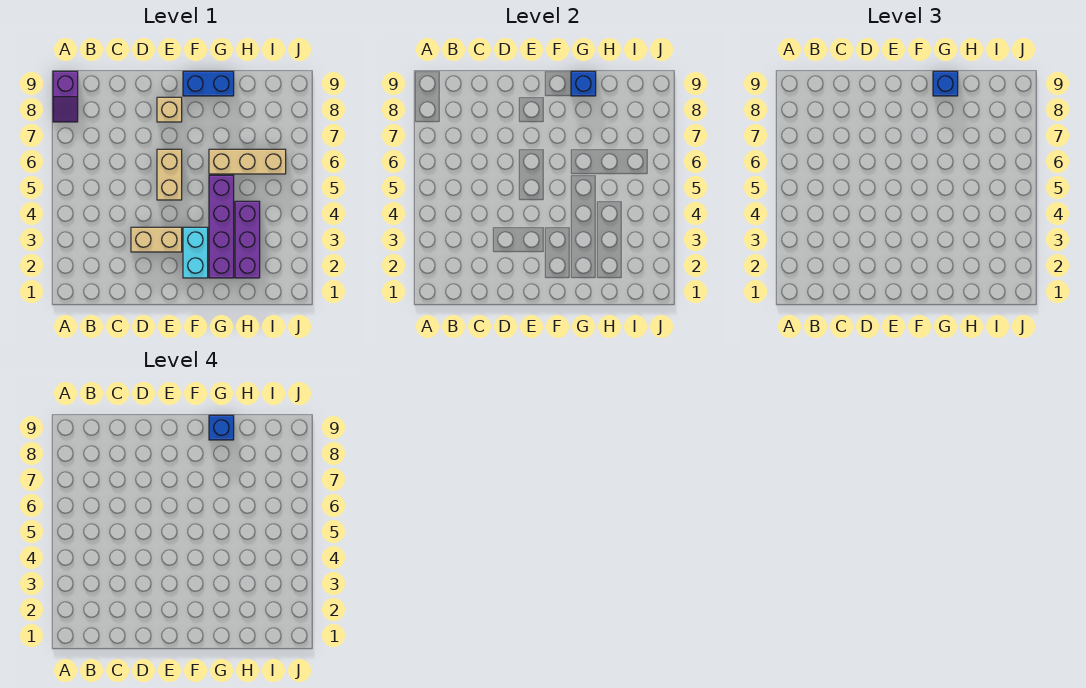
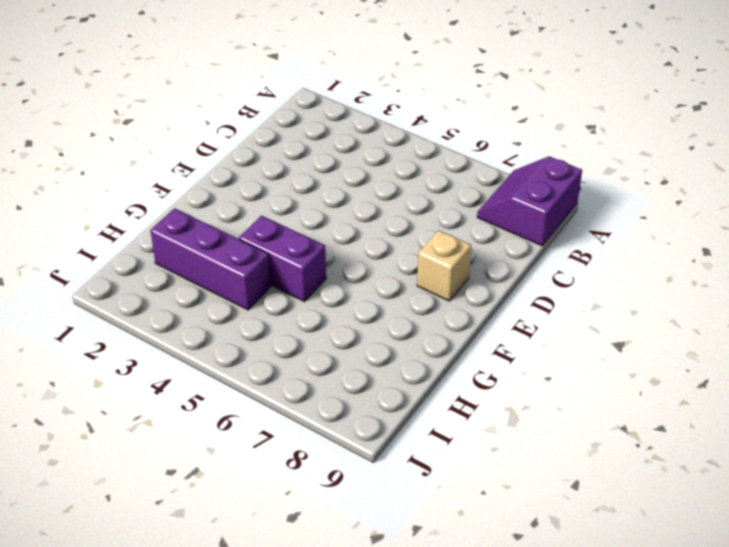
purple 2x2 slope [477,156,582,246] -> purple 1x2 slope [53,71,78,122]
purple 1x2 brick [239,216,326,302] -> purple 1x4 brick [209,175,234,278]
none -> tan 1x2 brick [131,227,182,252]
none -> tan 1x2 brick [157,149,182,200]
none -> cyan 1x2 brick [183,227,208,278]

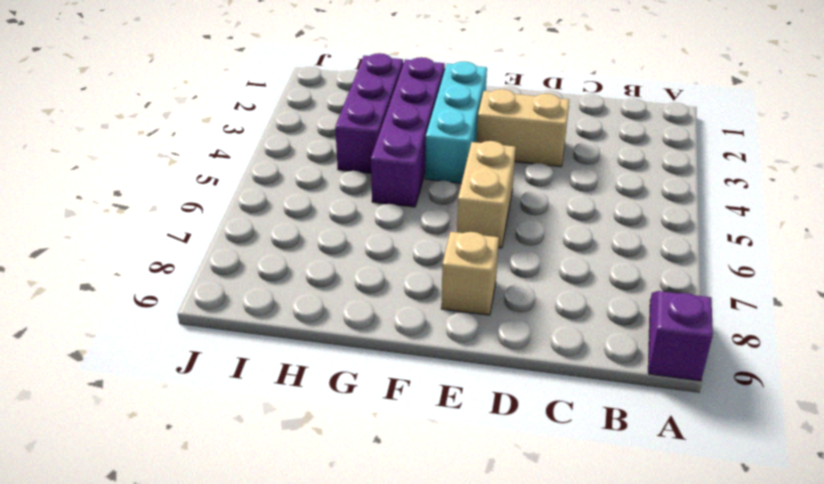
cyan 1x3 brick [425,61,487,183] -> cyan 1x2 brick [183,227,208,278]
none -> blue 1x2 brick [183,71,234,96]
none -> tan 1x3 brick [209,149,286,174]
none -> blue 1x1 brick [571,71,596,96]

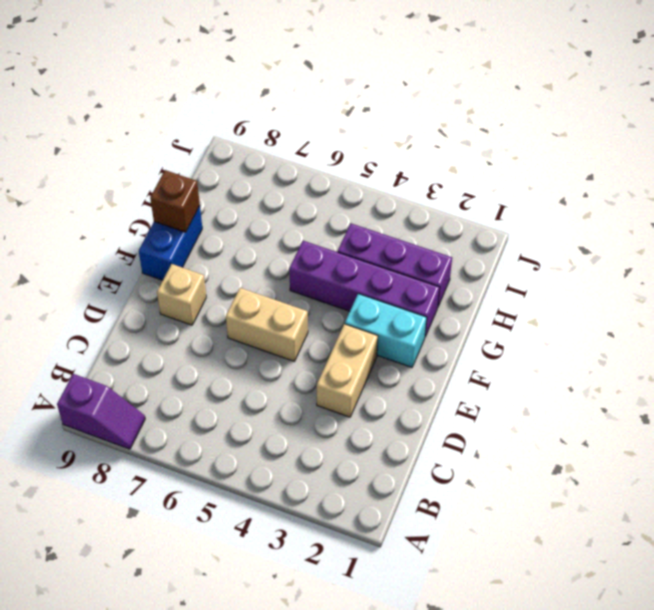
brown 1x1 brick [150,170,200,232] -> blue 1x1 brick [571,71,596,96]
none -> tan 1x3 brick [209,149,286,174]
none -> blue 1x1 brick [933,71,958,96]
none -> blue 1x1 brick [209,415,234,440]

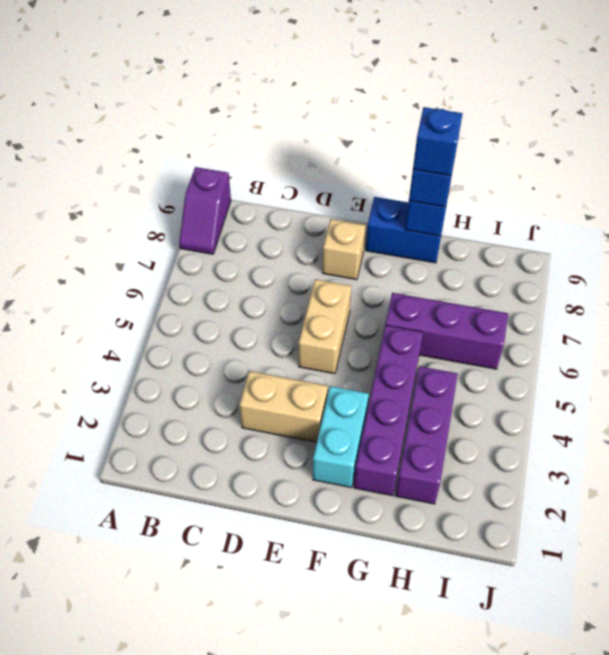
purple 1x3 brick [386,293,508,369] -> tan 1x3 brick [209,149,286,174]

